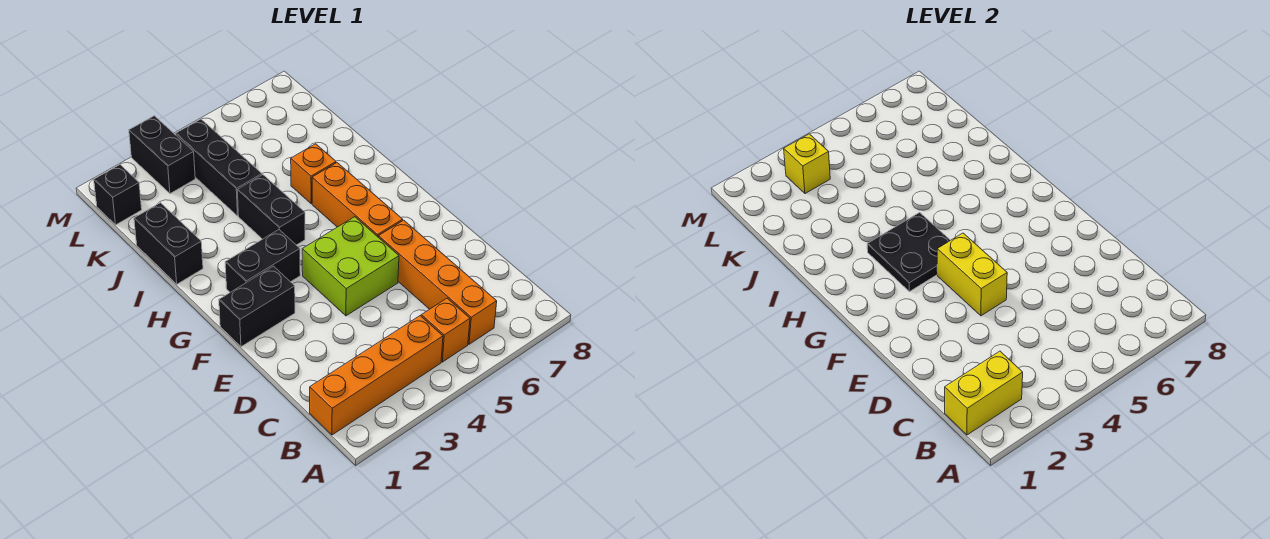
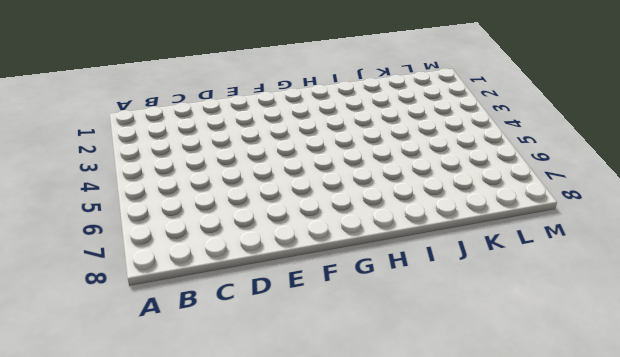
none -> orange 1x4 brick [310,316,443,435]
none -> orange 1x1 brick [421,298,470,362]
none -> orange 1x4 brick [379,220,497,344]

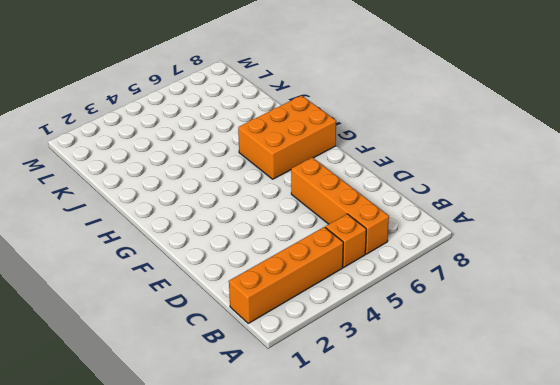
orange 2x3 brick [238,95,336,179] -> orange 1x3 brick [312,163,403,237]
none -> lime 2x2 brick [302,217,399,316]
none -> black 1x2 brick [219,266,295,347]
none -> black 1x2 brick [225,230,300,292]

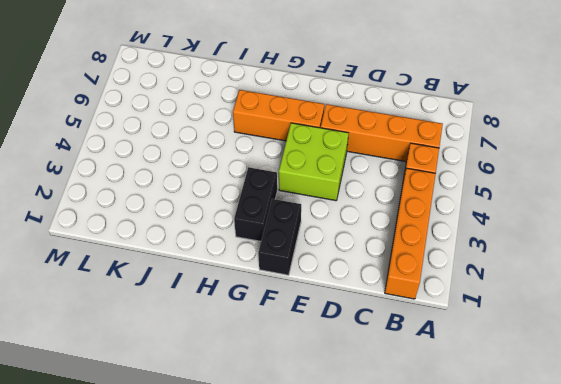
none -> black 1x2 brick [237,175,305,245]
none -> black 1x2 brick [134,203,203,284]
none -> orange 1x1 brick [291,144,336,204]

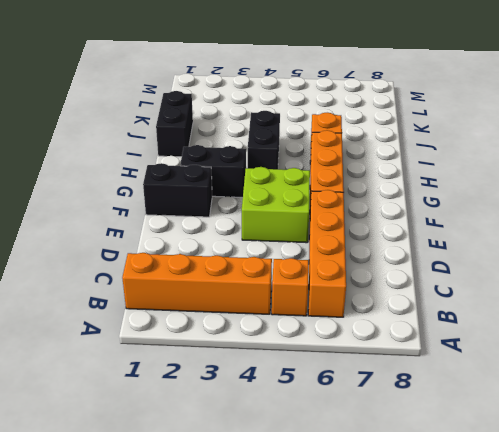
none -> black 1x3 brick [176,119,262,216]
none -> black 1x1 brick [94,165,142,225]
none -> black 1x2 brick [129,116,195,194]

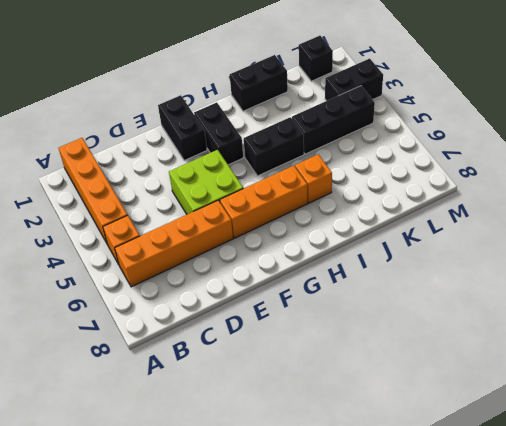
none -> yellow 1x2 brick [945,351,1023,435]
none -> yellow 1x2 brick [937,233,1007,316]
none -> black 2x2 plate [867,213,950,292]

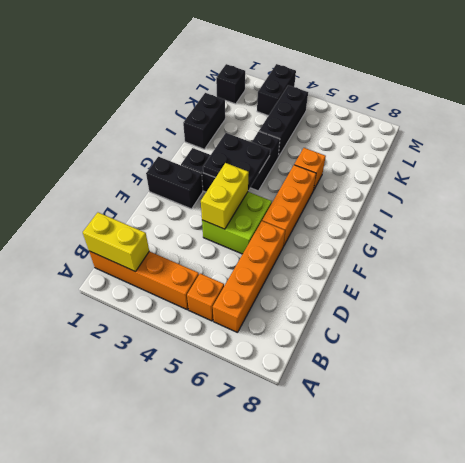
none -> yellow 1x1 brick [784,134,830,194]

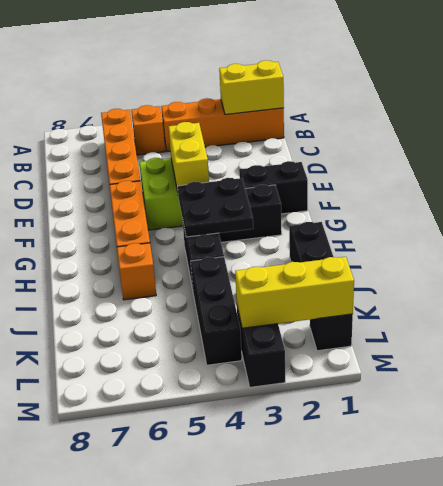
yellow 1x3 brick [235,257,354,328] -> yellow 1x1 brick [784,134,830,194]

